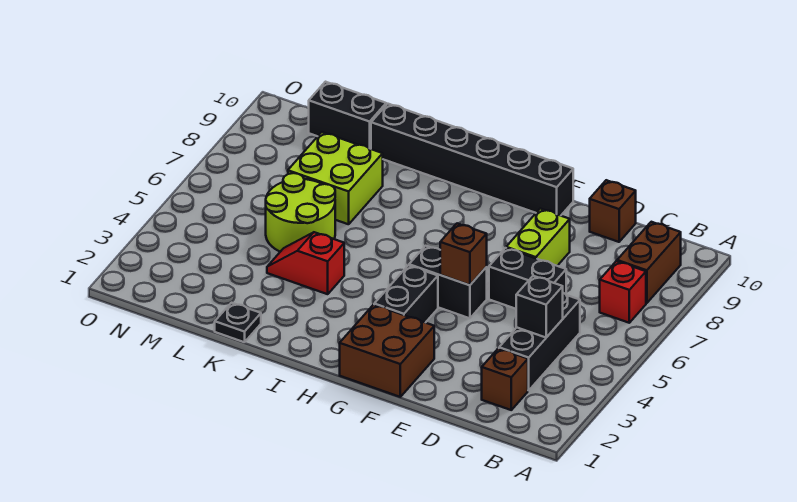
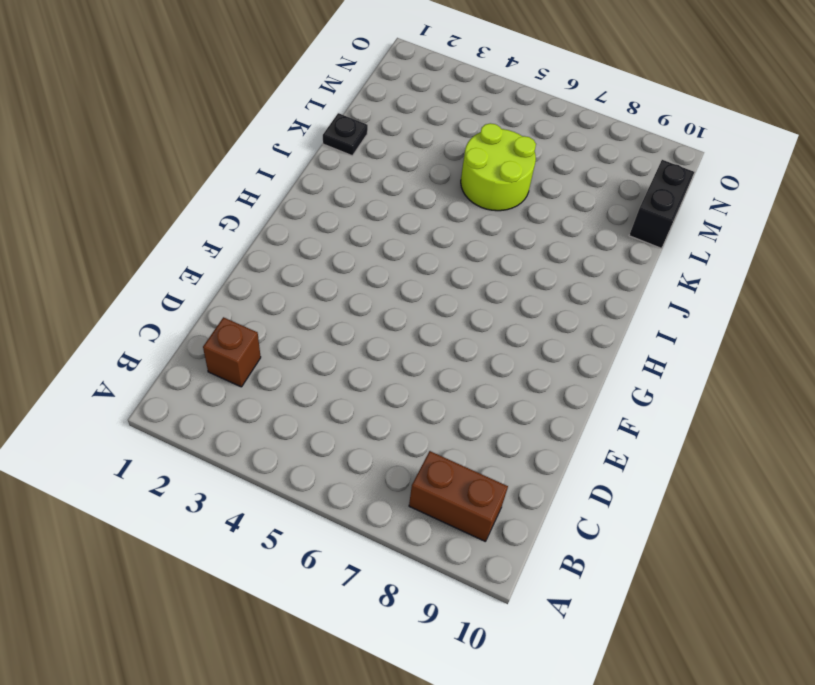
none -> red 1x1 brick [600,261,646,323]
none -> black 1x3 brick [499,293,580,390]
none -> black 1x2 brick [489,248,566,309]

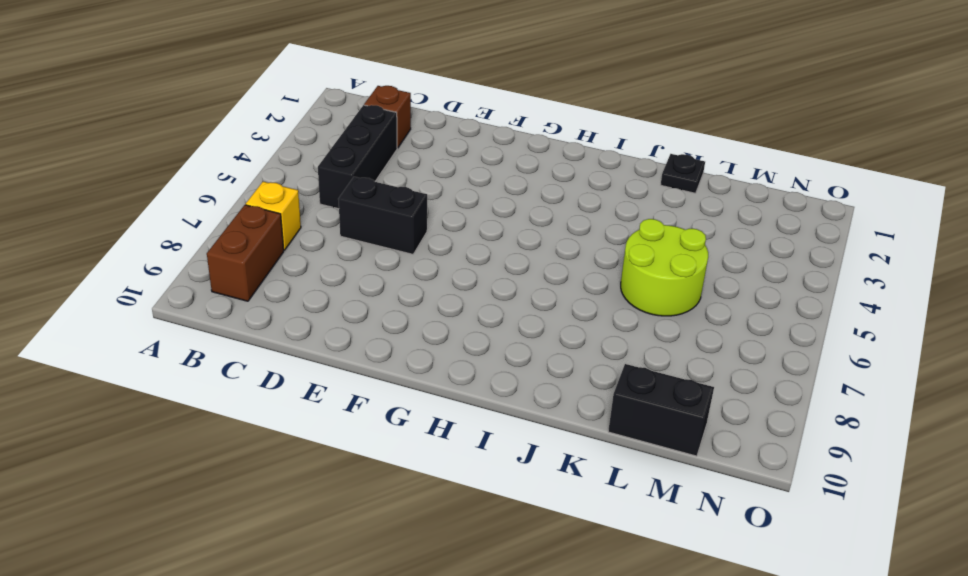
yellow 1x1 brick [246,182,301,250] -> red 1x1 brick [600,261,646,323]
none -> brown 1x1 brick [590,180,636,242]
none -> lime 1x2 brick [506,209,570,266]
none -> brown 2x2 brick [340,305,434,397]

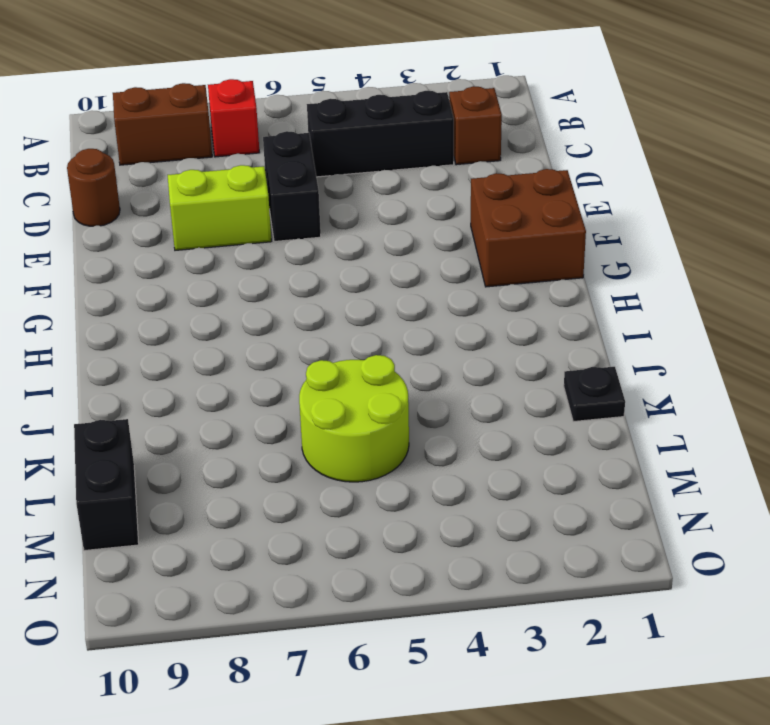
brown 1x1 round brick [67,149,120,226] -> brown 1x1 brick [590,180,636,242]
none -> black 1x2 brick [409,246,487,318]
none -> black 1x6 brick [371,104,573,216]
none -> black 1x2 brick [374,265,438,323]

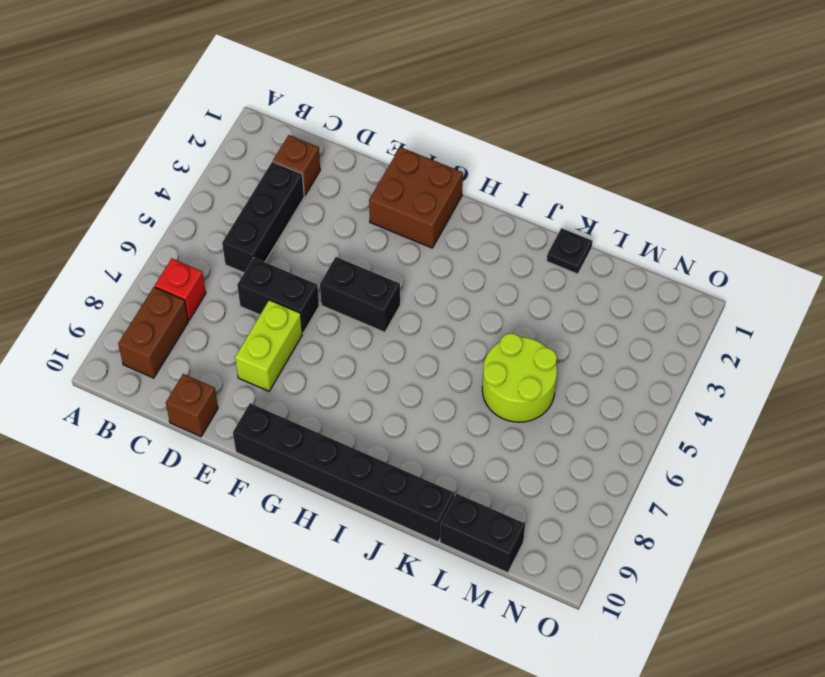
none -> black 1x2 brick [374,265,438,323]
none -> red 1x2 slope [267,232,344,294]
none -> lime 2x2 brick [288,132,383,224]

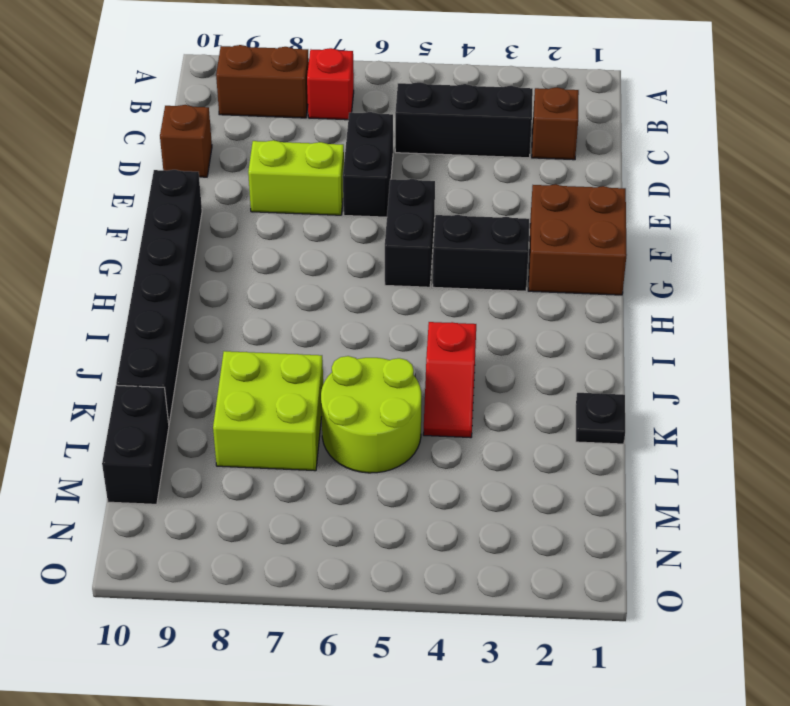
none -> black 1x1 brick [516,276,563,337]
none -> brown 1x1 brick [440,223,487,285]

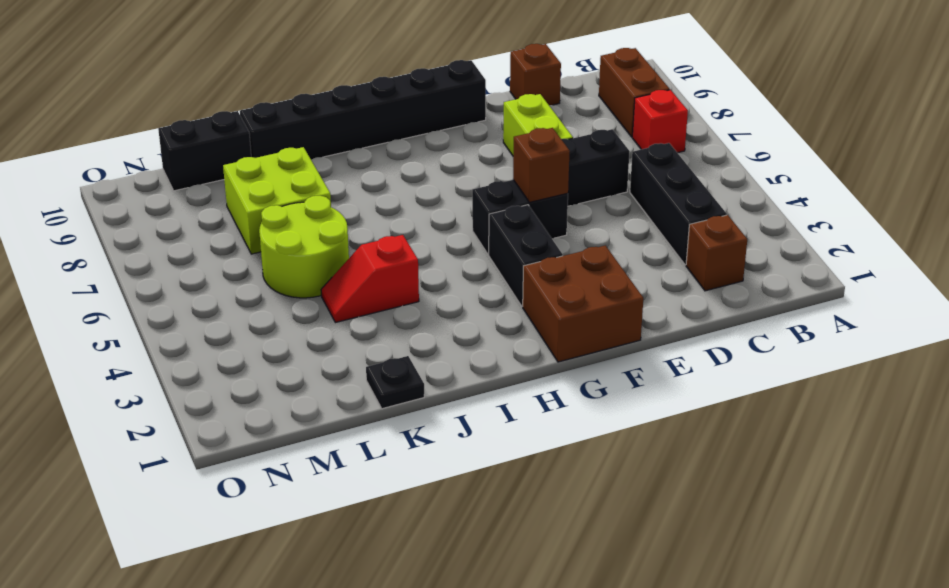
none -> black 1x1 brick [516,276,563,337]

